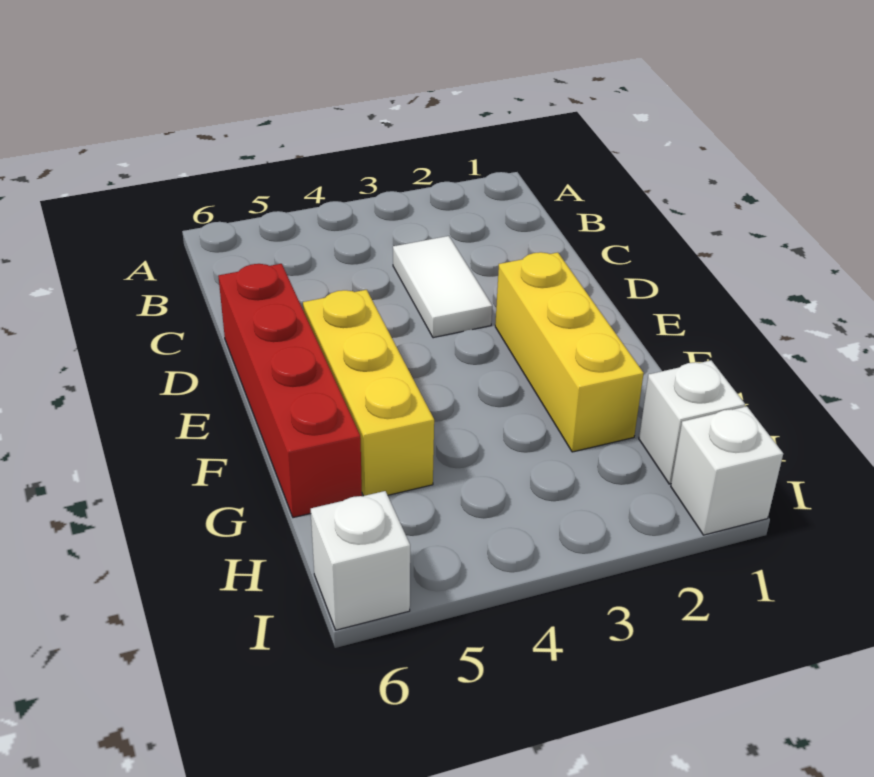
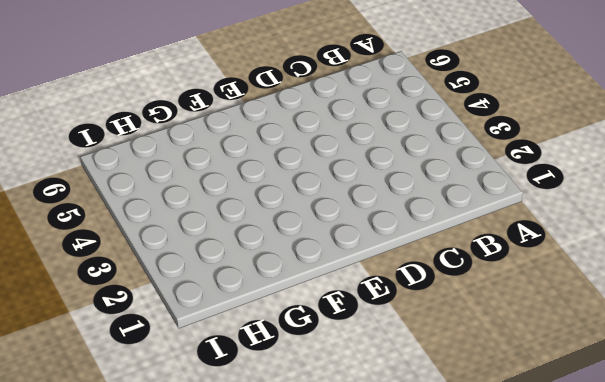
none -> white 1x2 tile [393,236,492,338]
none -> red 1x4 brick [218,264,362,518]

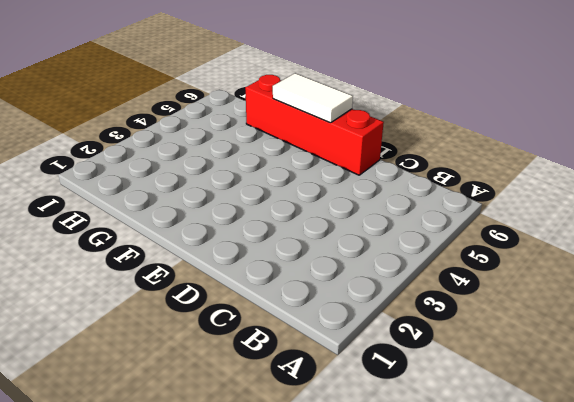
white 1x2 tile [273,73,353,123] -> white 1x2 tile moved to [393,236,492,338]
none -> yellow 1x3 brick [495,252,644,452]
none -> yellow 1x3 brick [303,290,434,496]

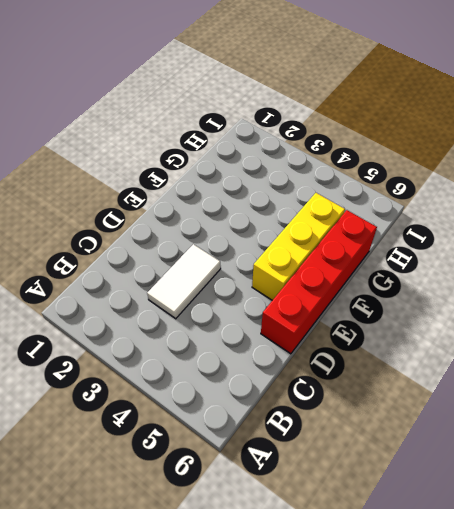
none -> yellow 1x3 brick [495,252,644,452]
none -> white 1x1 brick [639,360,745,484]

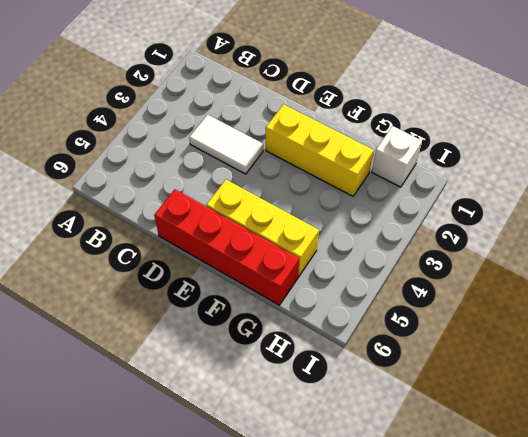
none -> white 1x1 brick [671,406,783,535]
none -> white 1x1 brick [311,491,410,630]

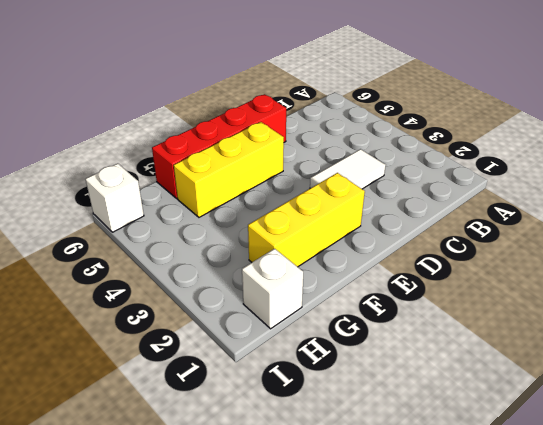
none -> white 1x1 brick [671,406,783,535]

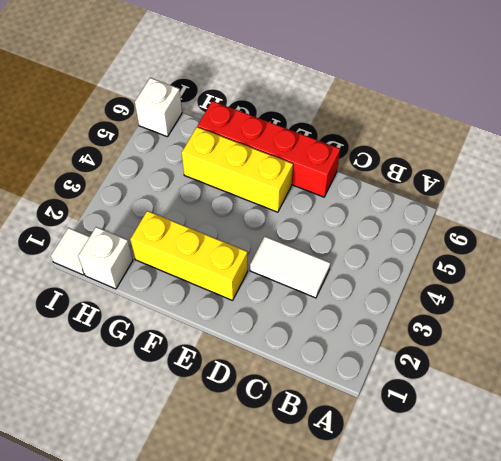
white 1x1 tile [51,228,89,275] -> white 1x1 brick [671,406,783,535]

